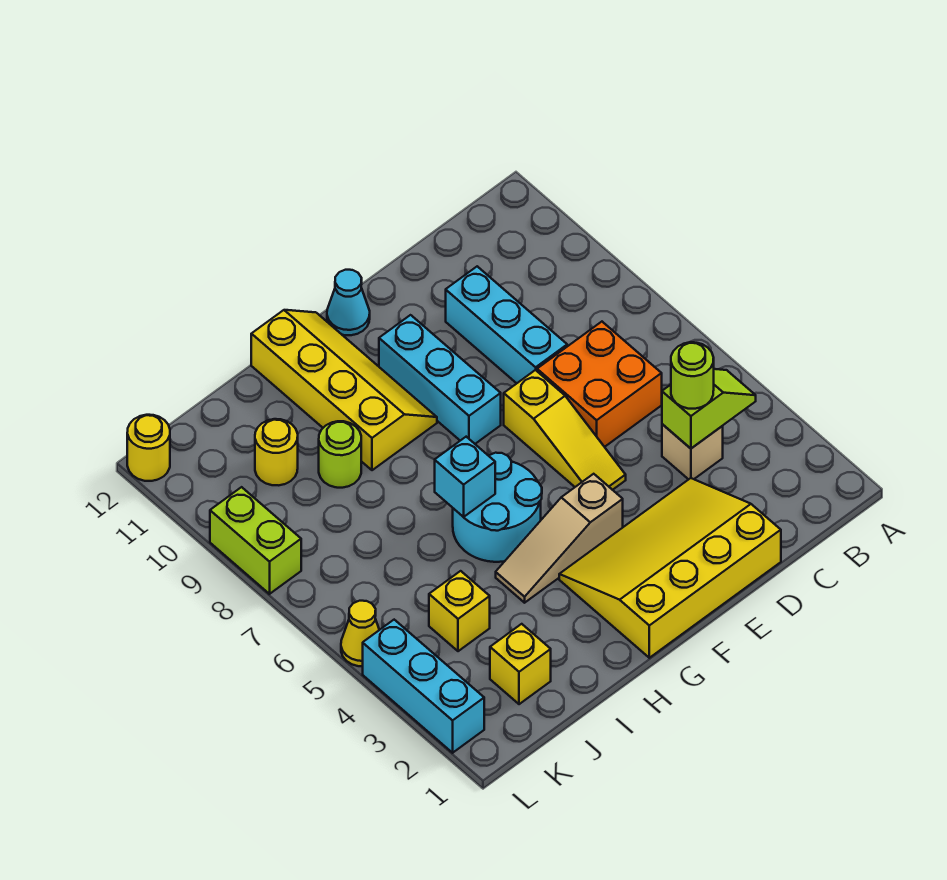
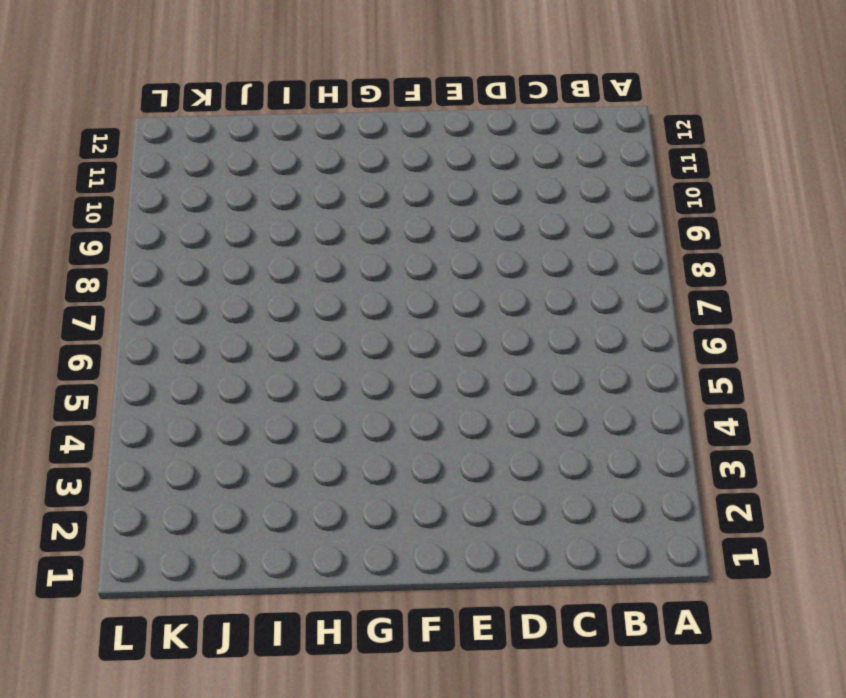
none -> tan 1x1 brick [662,424,723,479]
none -> orange 2x2 brick [537,322,662,447]
none -> yellow 3x4 slope [559,478,781,658]

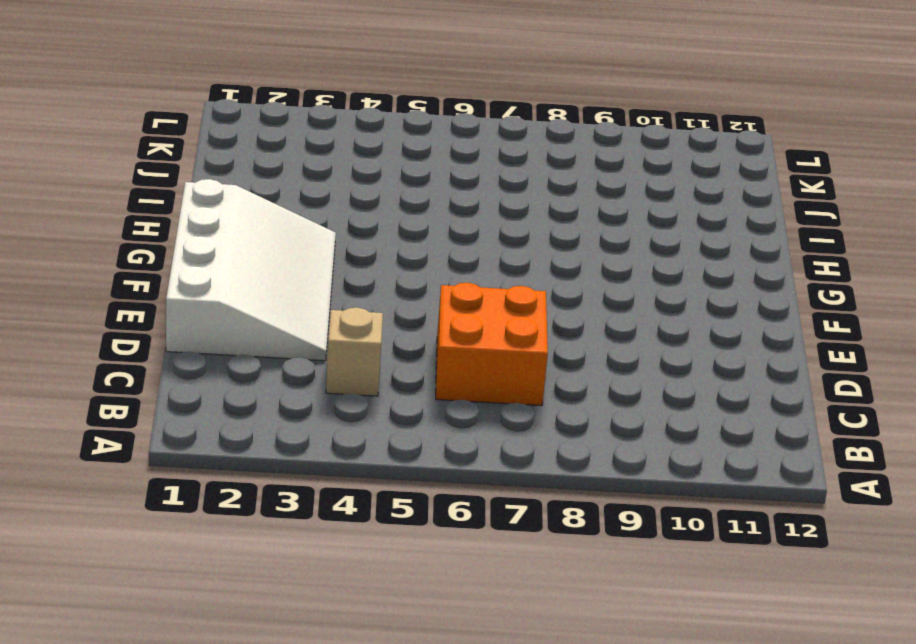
white 3x4 slope [166,179,336,361] -> yellow 3x4 slope [559,478,781,658]
none -> cyan 1x3 brick [446,266,567,383]
none -> yellow 1x3 slope [504,370,626,490]
none -> tan 1x3 slope [496,474,623,603]

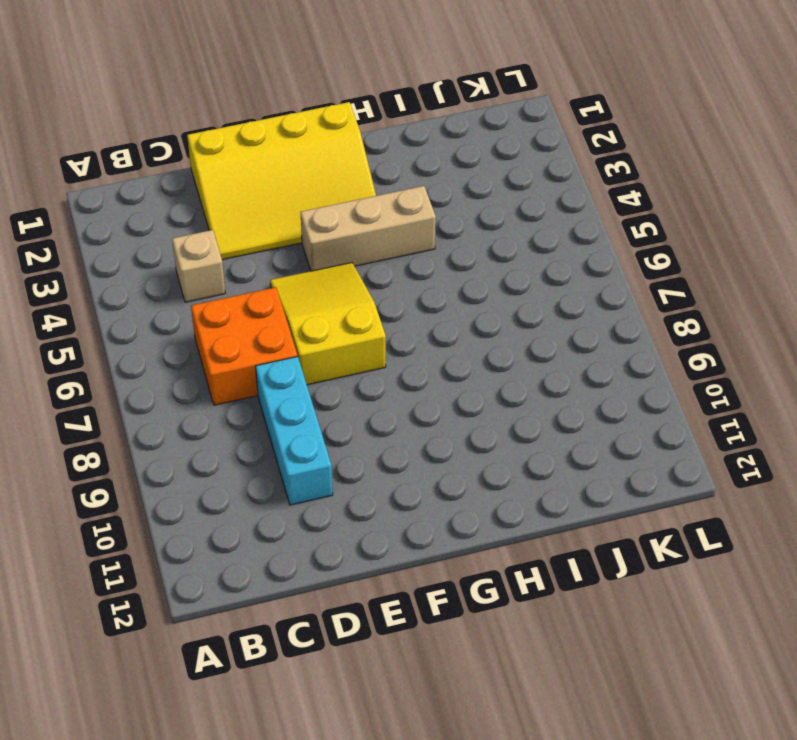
yellow 2x3 slope [270,263,386,385] -> yellow 1x3 slope [504,370,626,490]
tan 1x3 brick [300,186,436,271] -> tan 1x3 slope [496,474,623,603]
none -> cyan 1x3 brick [379,315,501,444]
none -> cyan 1x1 cone [327,270,370,335]
none -> cyan 2x2 round brick [453,453,542,562]

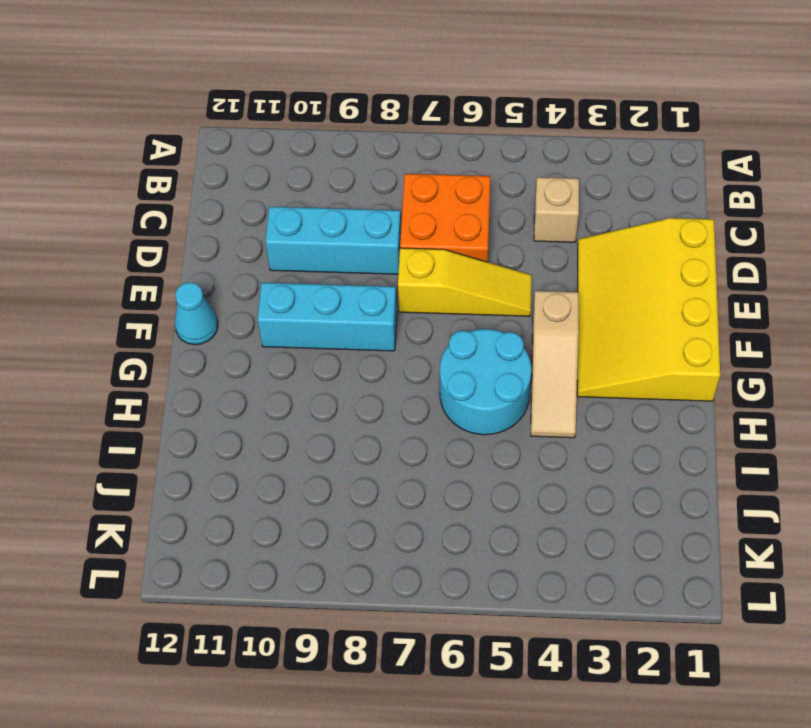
none -> yellow 2x4 slope [251,310,437,470]
none -> lime 1x1 round brick [319,421,361,488]
none -> yellow 1x1 brick [490,624,551,704]

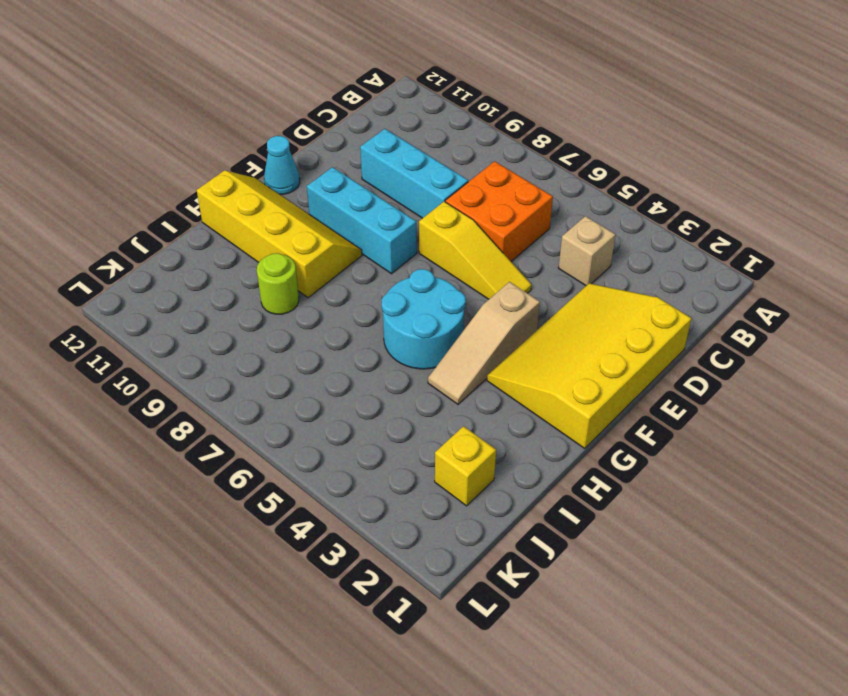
none -> yellow 1x1 brick [429,571,490,651]
none -> yellow 1x1 round brick [255,419,298,485]
none -> cyan 1x3 brick [363,620,484,753]

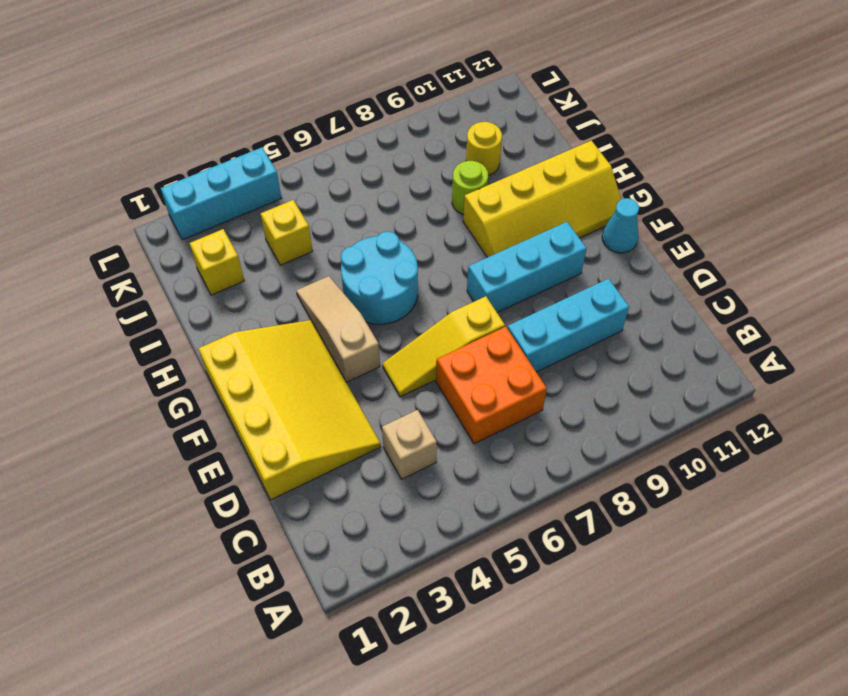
none -> yellow 1x1 cone [341,601,379,666]
none -> lime 1x2 brick [210,487,301,594]
none -> yellow 1x1 round brick [127,415,170,481]

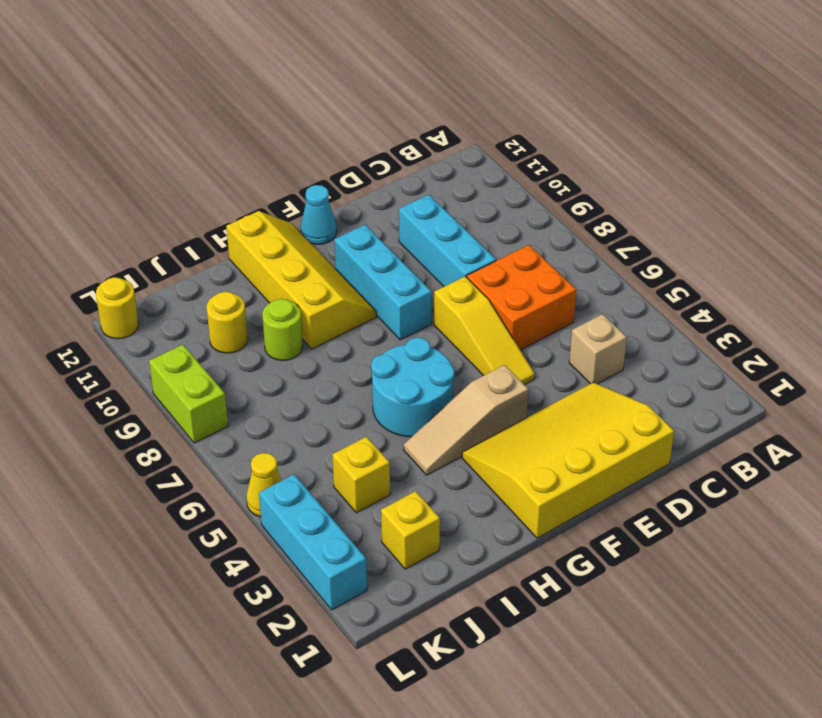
none -> lime 1x2 slope [662,369,756,448]
none -> cyan 1x1 brick [435,437,495,517]
none -> lime 1x1 round brick [671,342,714,409]

